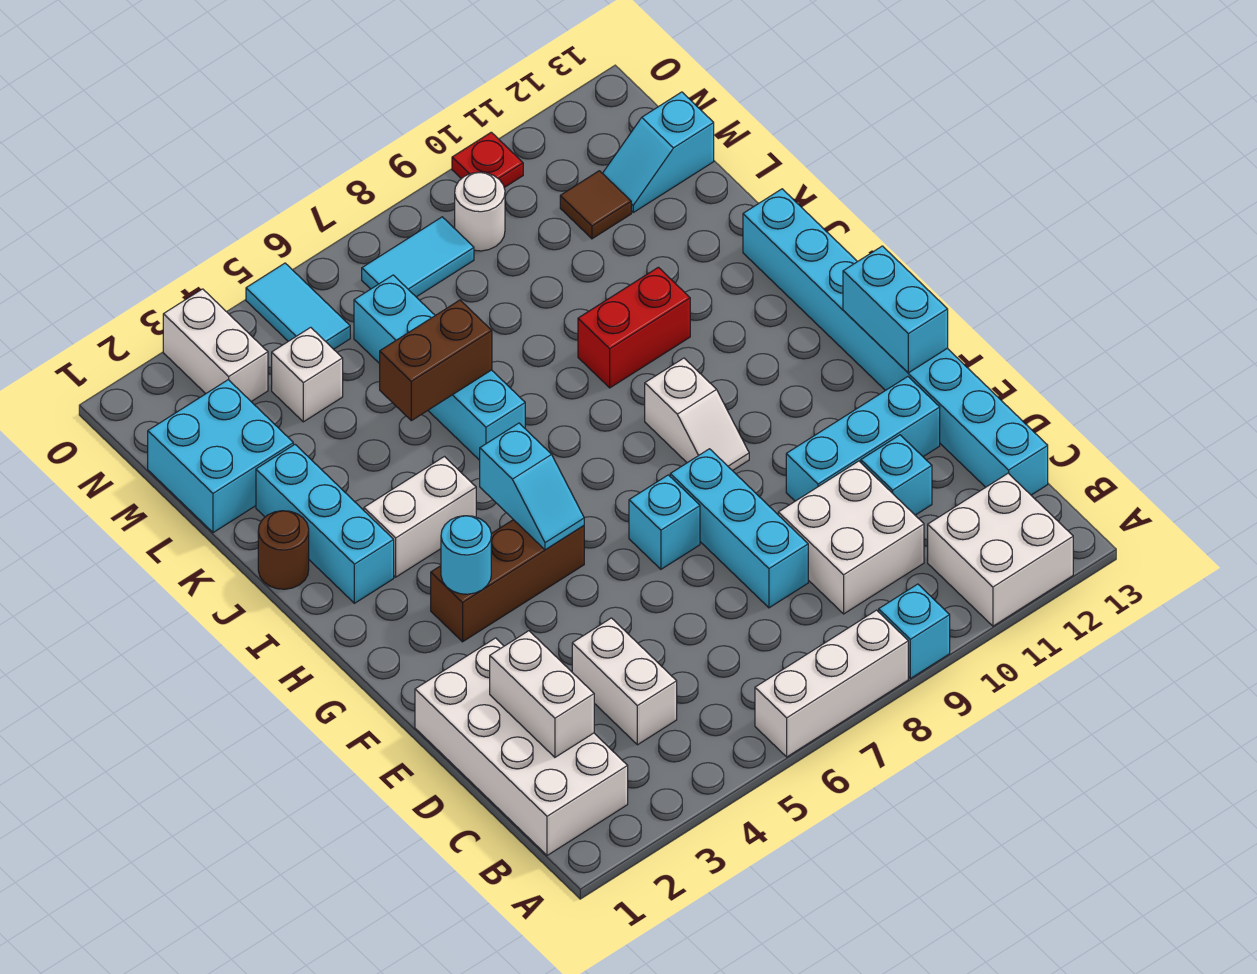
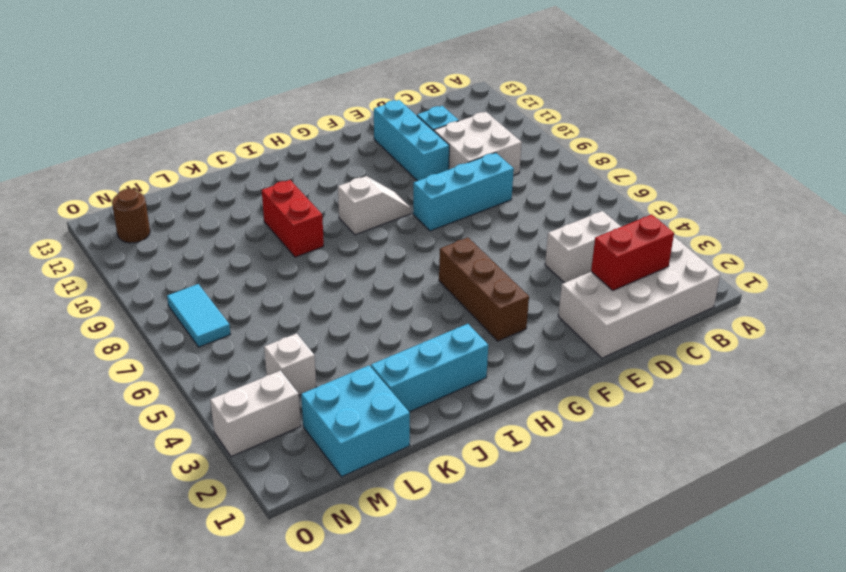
red 1x2 brick [591,214,674,290] -> white 1x2 brick [490,631,594,757]
brown 1x1 round brick [112,189,150,243] -> brown 1x1 round brick moved to [258,511,309,589]
none -> white 1x3 brick [755,610,908,757]
none -> cyan 1x1 brick [879,584,950,679]
none -> white 2x2 brick [928,473,1073,626]
none -> cyan 1x8 brick [743,189,1048,495]

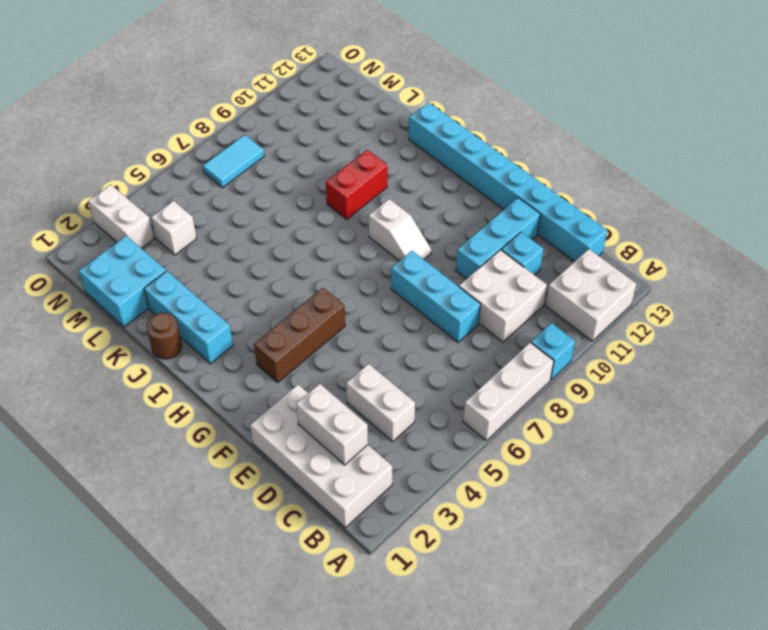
none -> cyan 1x1 brick [629,475,700,569]
none -> white 1x2 brick [364,457,476,577]
none -> cyan 1x4 brick [354,275,525,460]
none -> brown 1x1 tile [560,171,631,239]

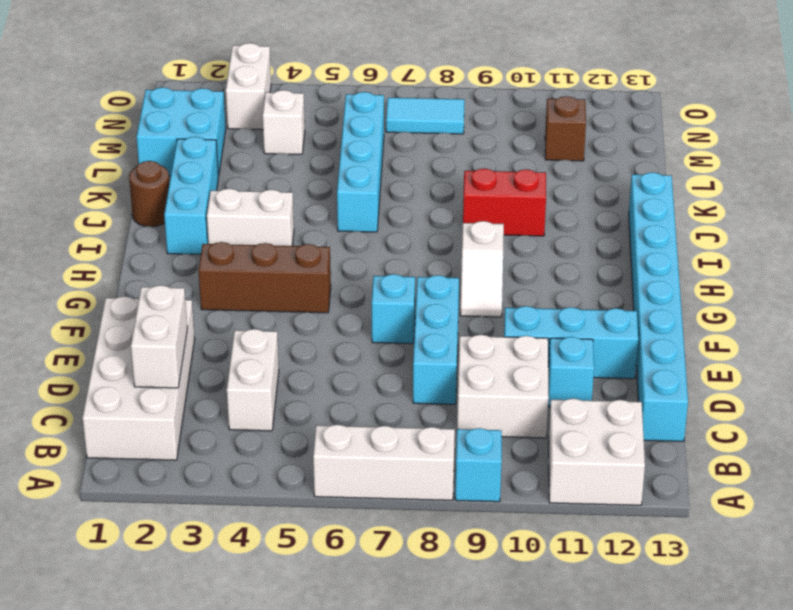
brown 1x1 brick [545,96,586,161] -> brown 1x1 tile [560,171,631,239]
none -> cyan 1x2 slope [603,92,714,212]
none -> cyan 1x2 tile [246,263,350,349]
none -> white 1x1 round brick [455,172,505,251]
none -> red 1x1 plate [452,132,523,188]

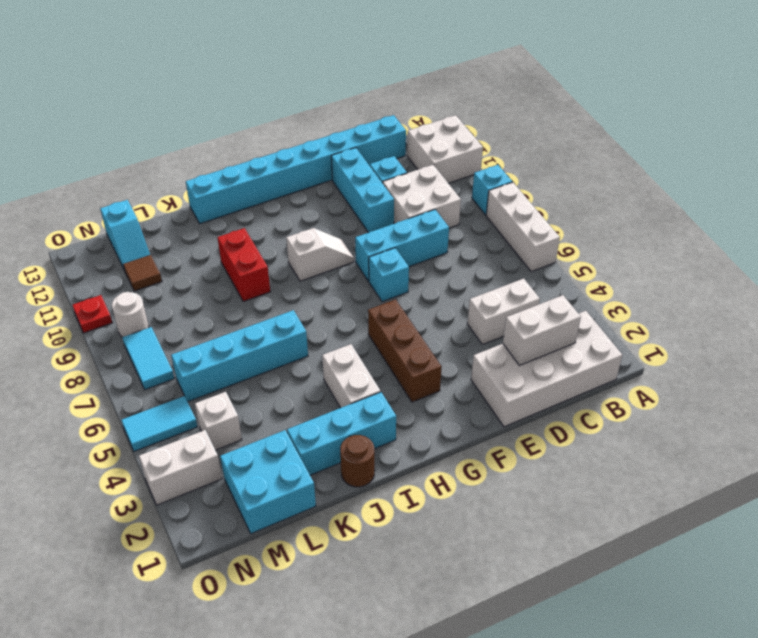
none -> cyan 1x2 brick [843,246,948,373]
none -> cyan 1x1 round brick [441,516,491,594]
none -> cyan 1x2 slope [480,423,584,550]
none -> brown 1x2 brick [380,300,492,421]

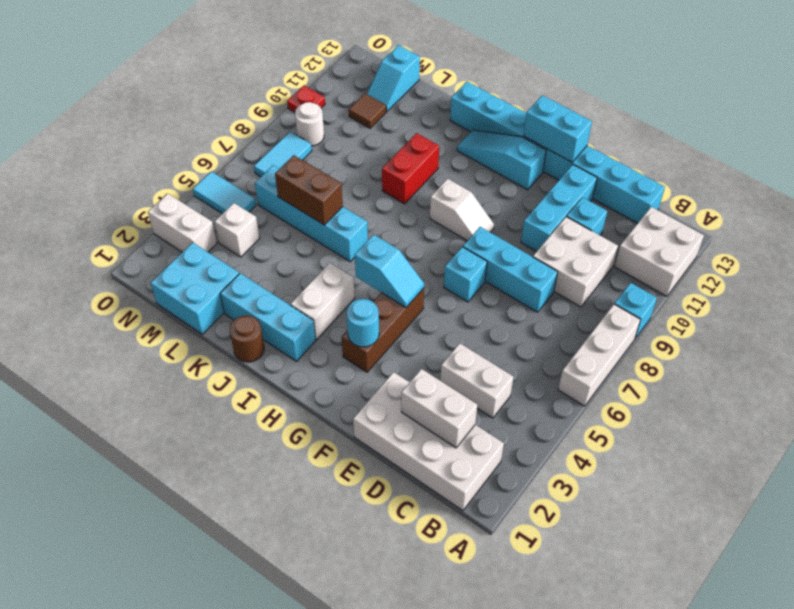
cyan 1x3 slope [457,130,546,190] -> none
brown 1x2 brick [275,155,343,225] -> brown 1x2 brick turned to [380,300,492,421]

